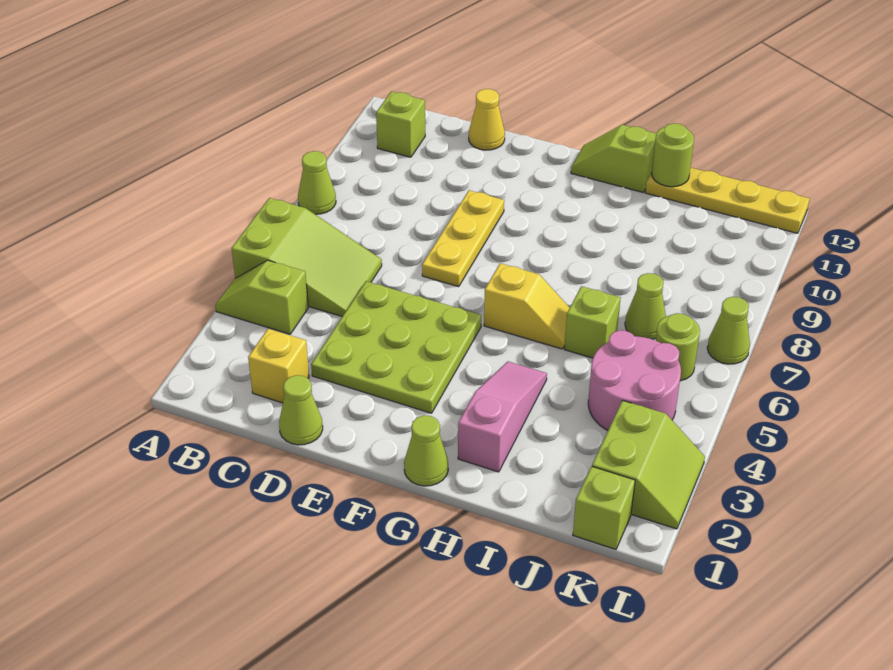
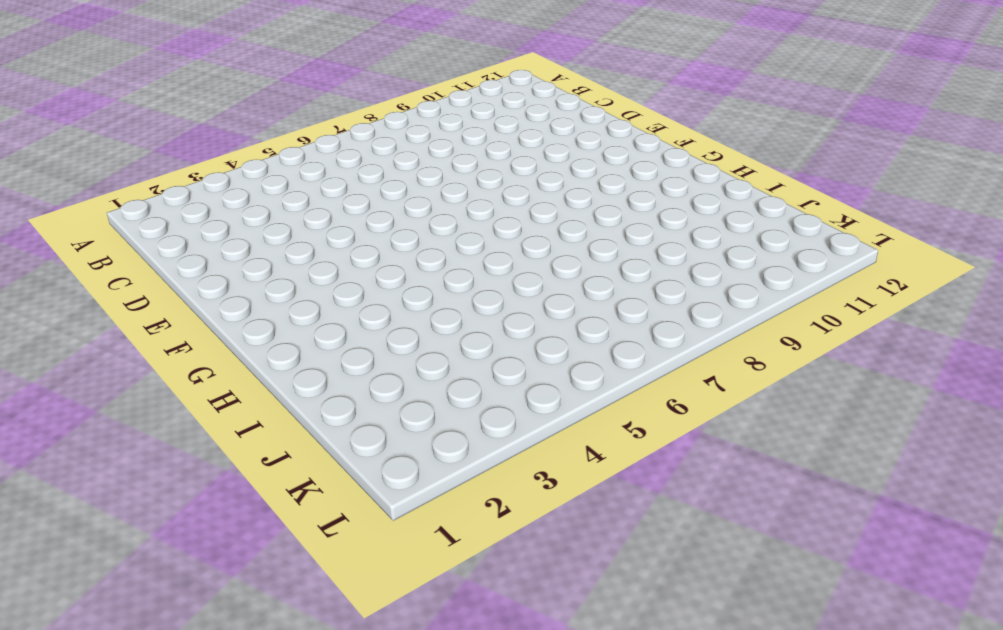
none -> lime 1x2 slope [215,260,308,334]
none -> lime 2x3 slope [232,198,382,317]
none -> lime 1x1 cone [298,151,336,214]

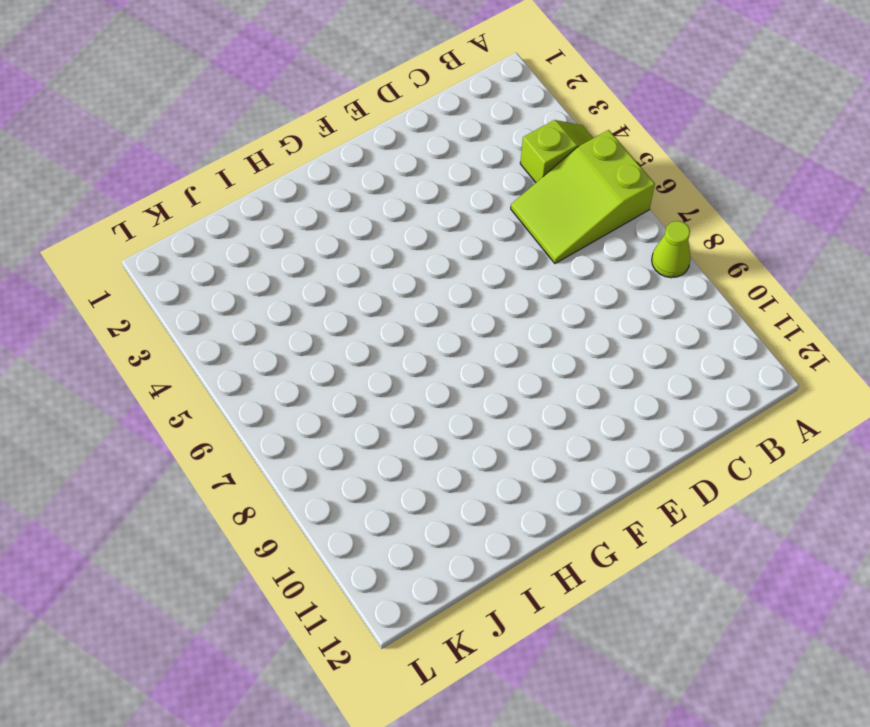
none -> lime 1x1 brick [376,91,425,157]
none -> yellow 1x1 brick [248,329,309,403]
none -> lime 1x1 cone [279,375,323,445]

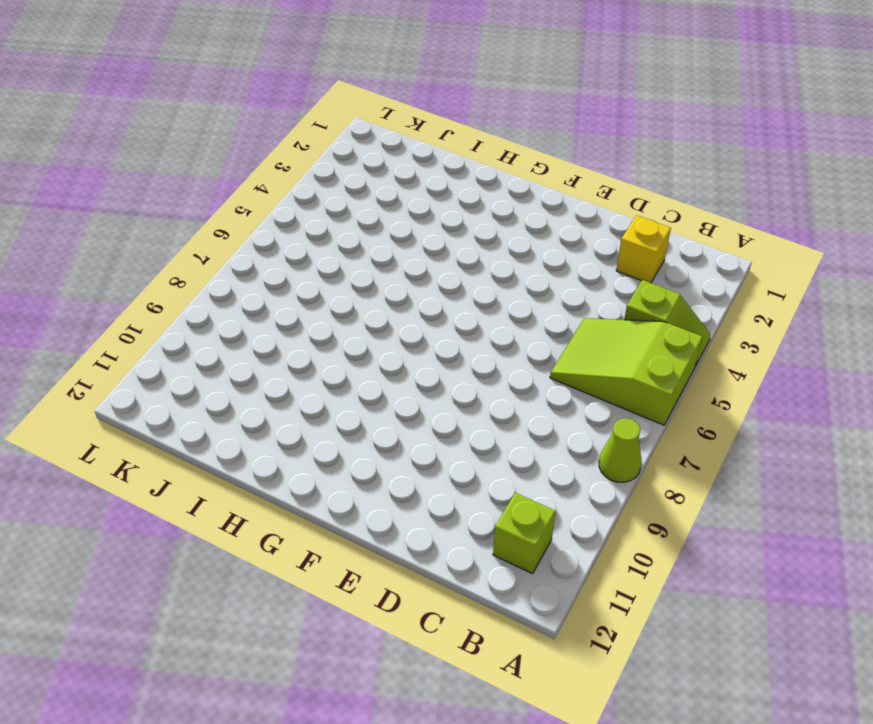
none -> lime 1x1 cone [279,375,323,445]
none -> lime 3x3 plate [311,281,481,413]
none -> yellow 1x1 cone [469,89,505,150]

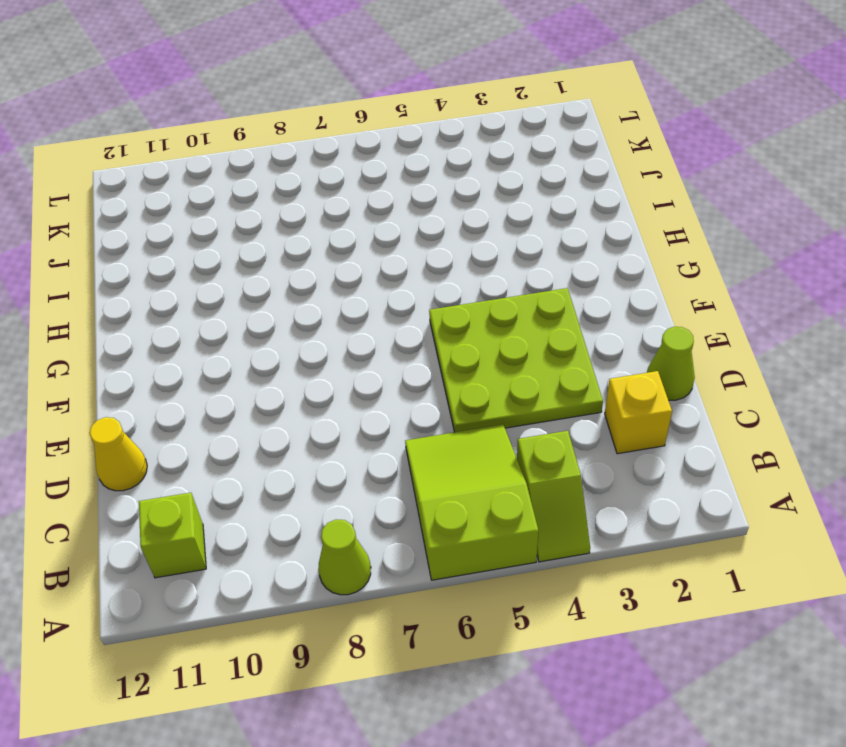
none -> yellow 1x3 plate [422,190,504,287]
none -> lime 1x1 cone [404,415,448,486]
none -> yellow 1x2 slope [484,263,569,349]

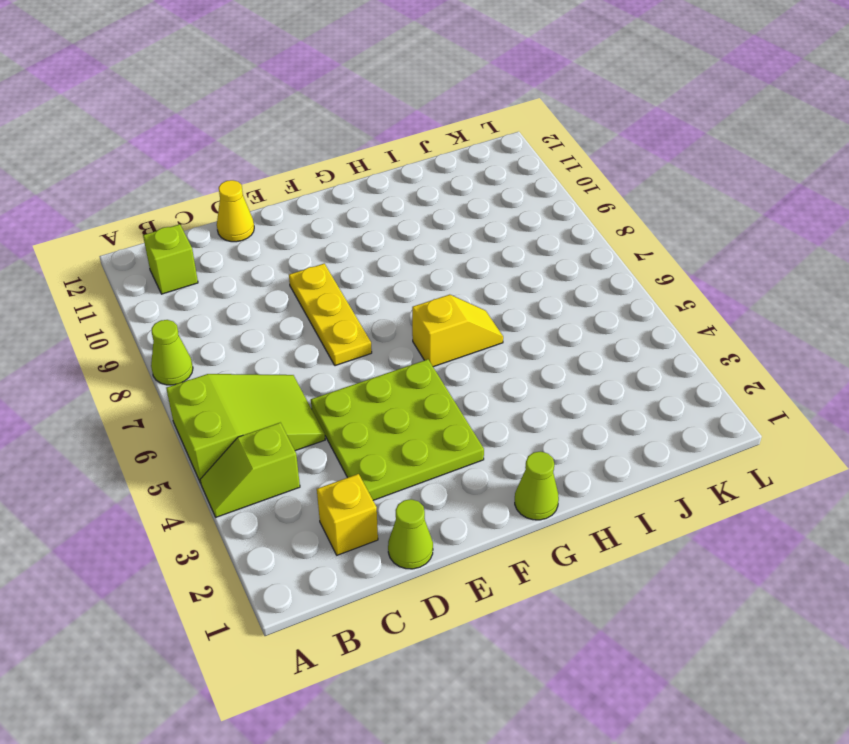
none -> lime 1x2 slope [571,125,656,192]
none -> pink 1x3 slope [458,362,547,472]
none -> lime 1x1 brick [564,286,621,358]

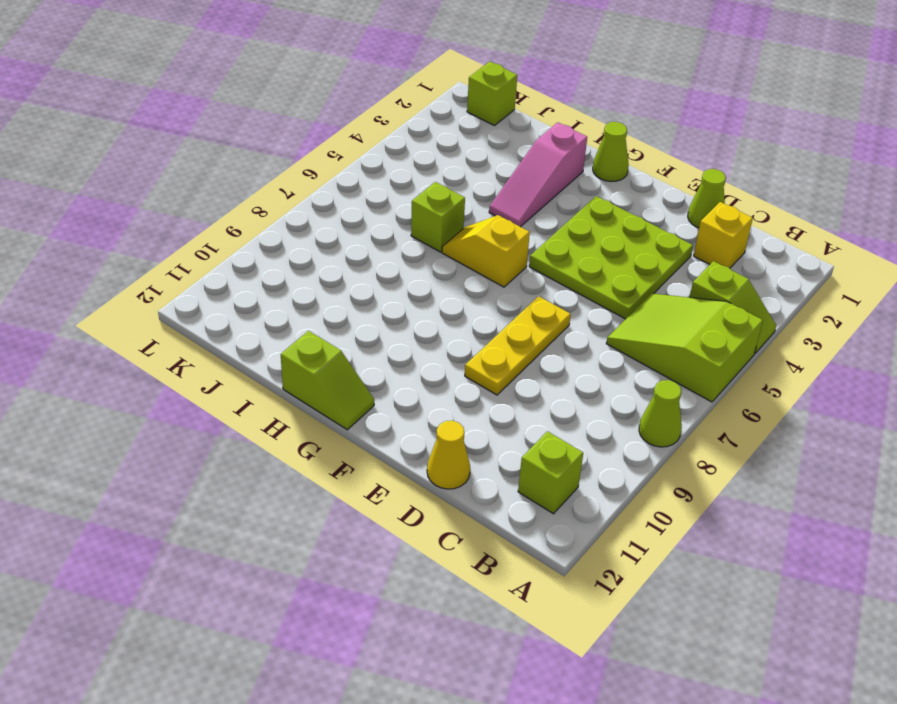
none -> yellow 1x4 plate [645,168,809,233]
none -> pink 2x2 round brick [588,330,681,430]
none -> lime 1x1 cone [625,273,666,339]

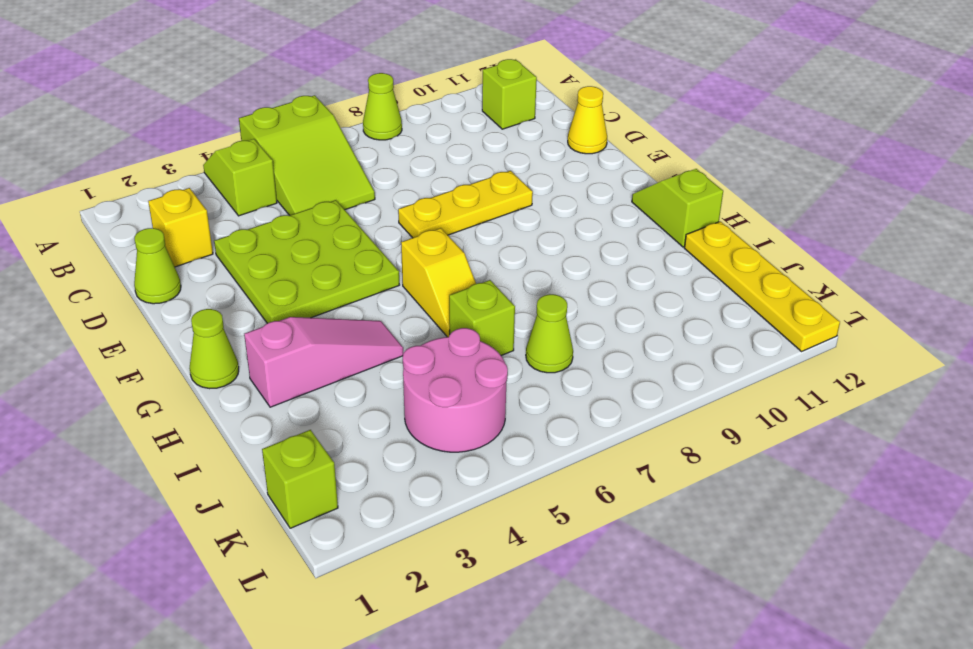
none -> lime 2x2 slope [592,400,705,529]
none -> lime 1x1 round brick [656,313,700,381]
none -> lime 1x1 cone [707,297,750,364]

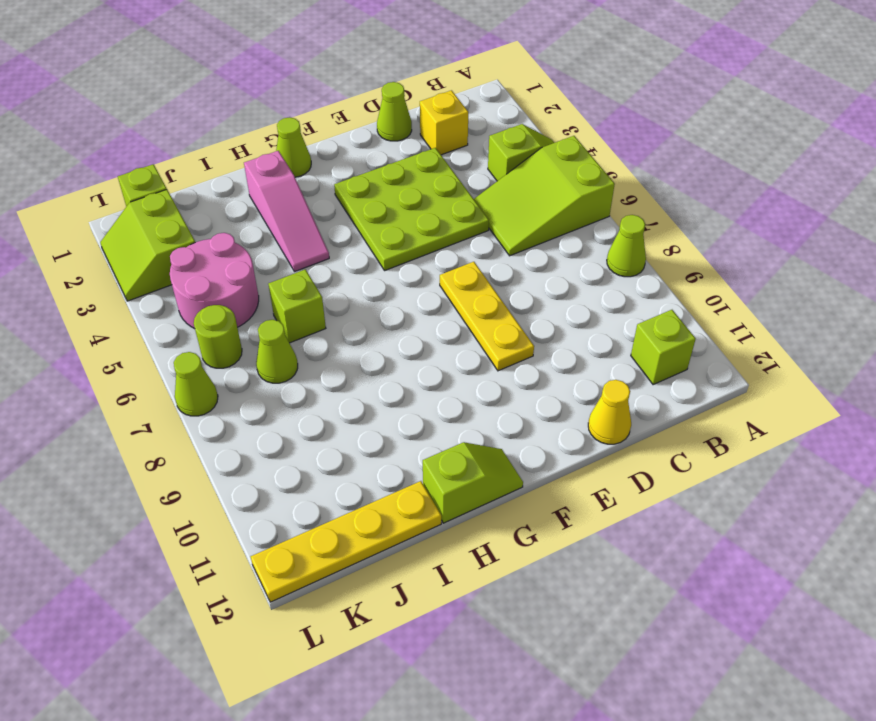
none -> yellow 1x2 slope [484,263,569,349]
none -> lime 1x1 round brick [652,123,694,187]

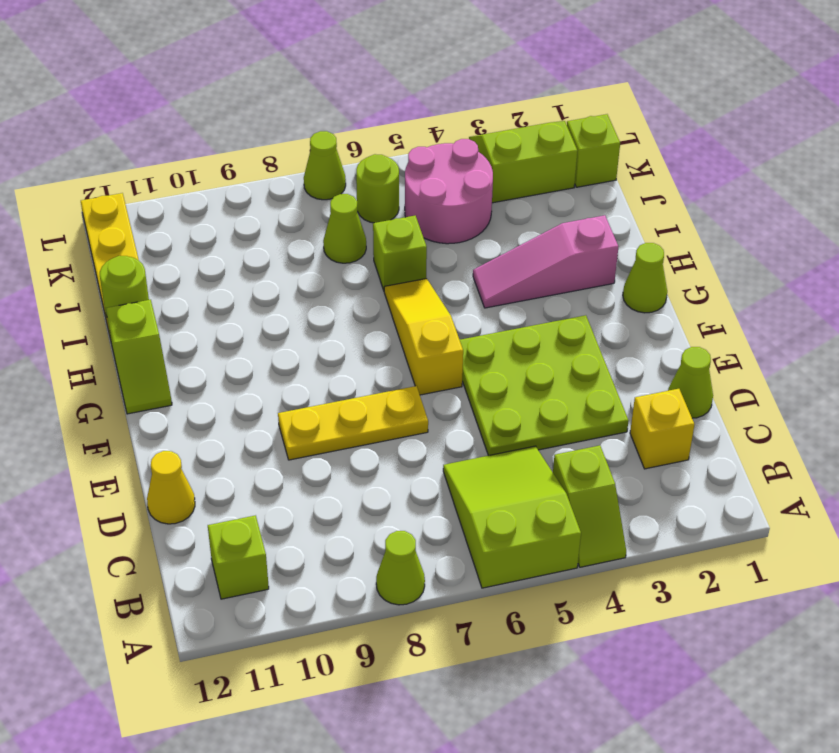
yellow 1x3 slope [384,278,463,395] -> yellow 1x2 slope [484,263,569,349]

